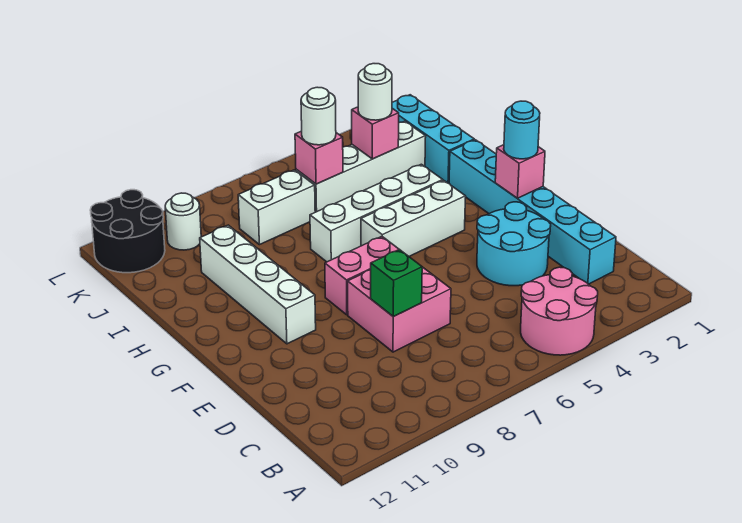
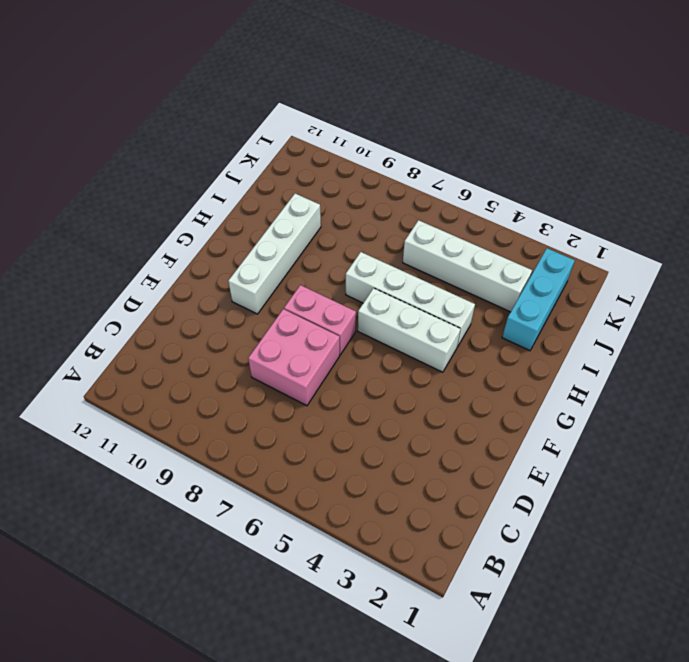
none -> pink 2x2 round brick [521,267,598,355]
none -> cyan 1x6 brick [449,140,616,284]
none -> cyan 2x2 round brick [477,202,551,286]

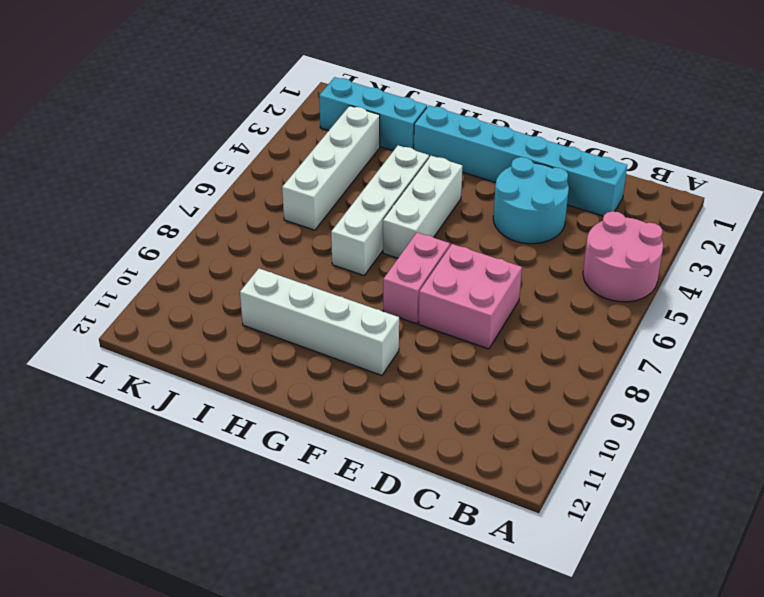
none -> white 1x2 brick [238,170,315,245]
none -> white 1x1 round brick [165,193,201,250]
none -> black 2x2 round brick [90,190,165,273]

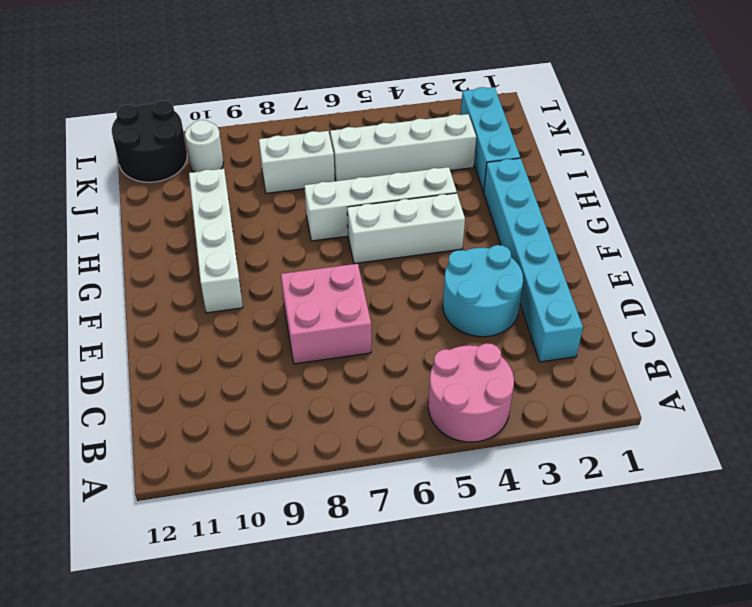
none -> pink 1x2 brick [325,236,399,315]
none -> green 1x1 brick [371,249,422,317]
none -> pink 1x1 brick [495,145,545,198]

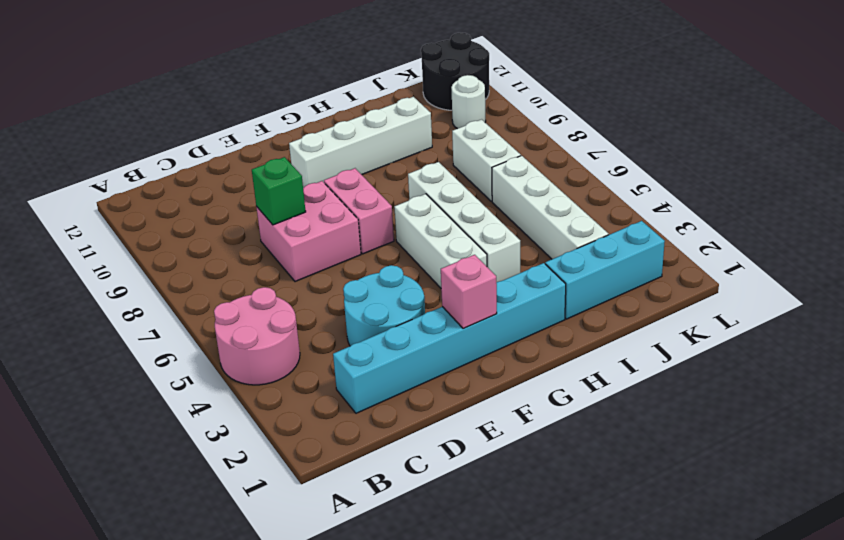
none -> pink 1x1 brick [352,107,399,159]
none -> pink 1x1 brick [295,131,343,184]
none -> cyan 1x1 round brick [504,101,540,159]

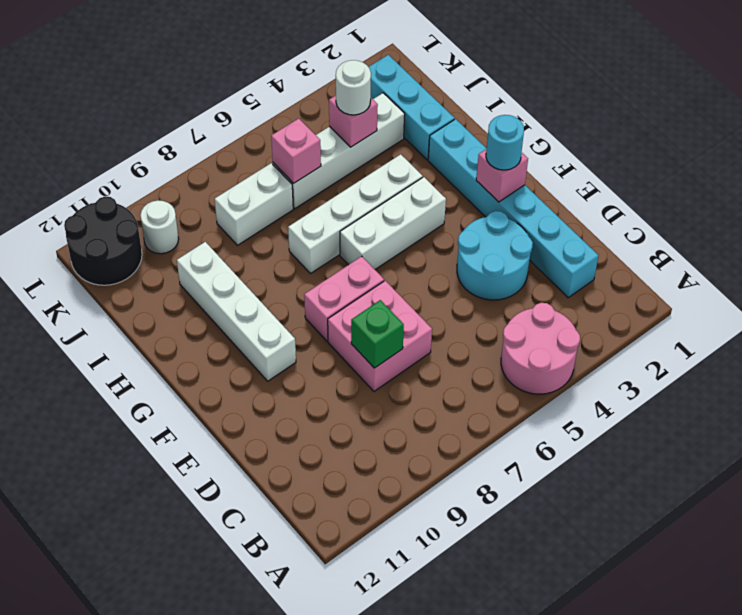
none -> white 1x1 round brick [301,87,336,145]

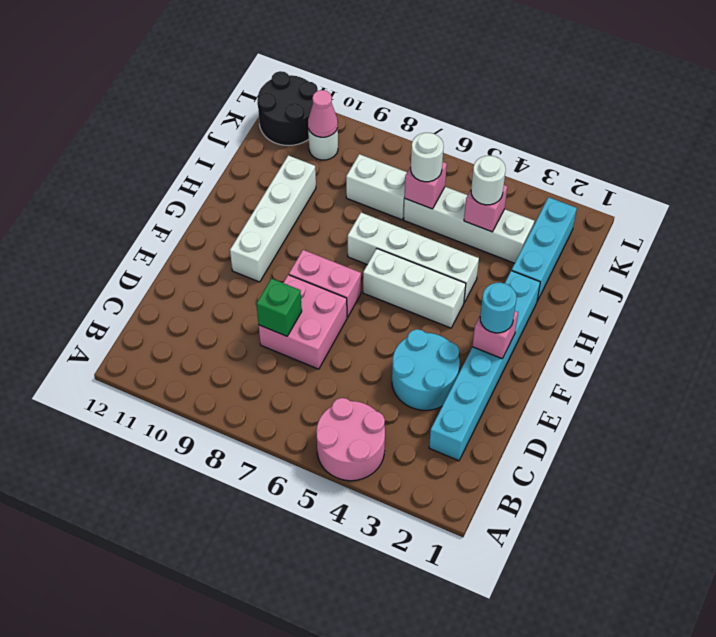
pink 1x1 cone [308,90,338,137] -> none

